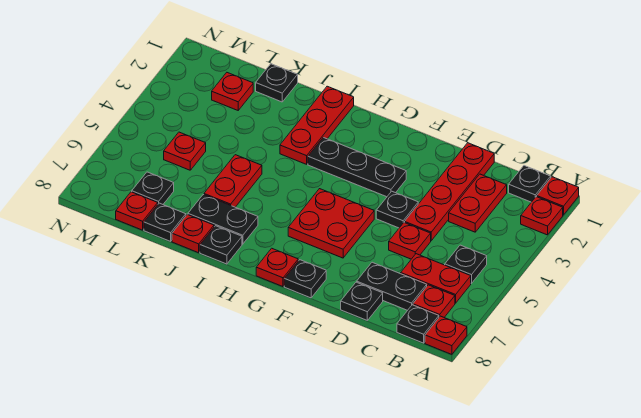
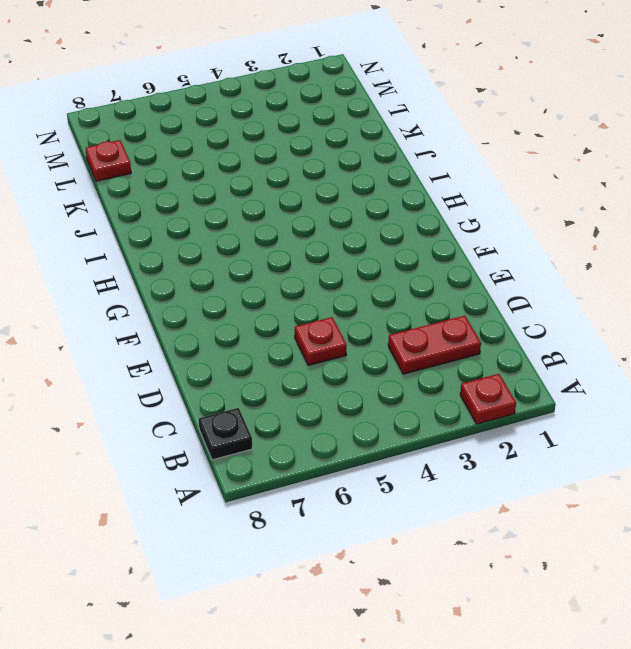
none -> red 1x1 plate [537,177,579,215]
none -> red 1x1 plate [425,316,467,354]
none -> black 1x1 plate [509,166,551,202]

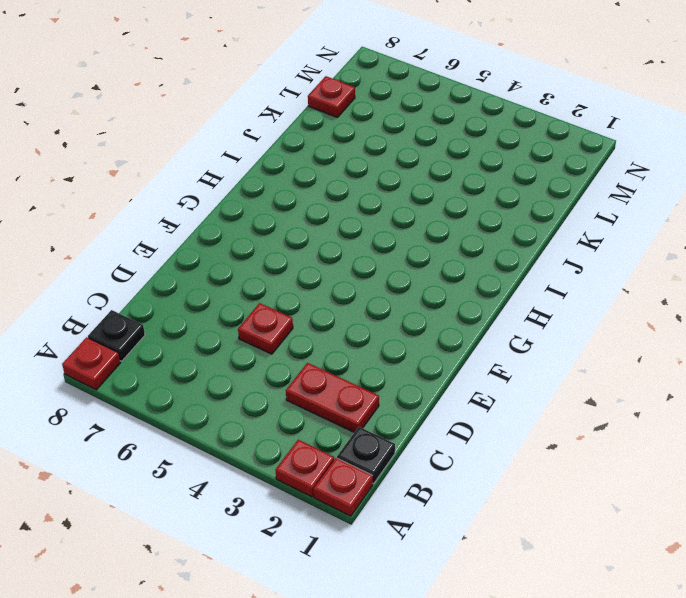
none -> black 1x1 plate [445,245,487,283]
none -> red 1x2 plate [401,254,471,303]
none -> red 1x1 plate [413,285,455,317]

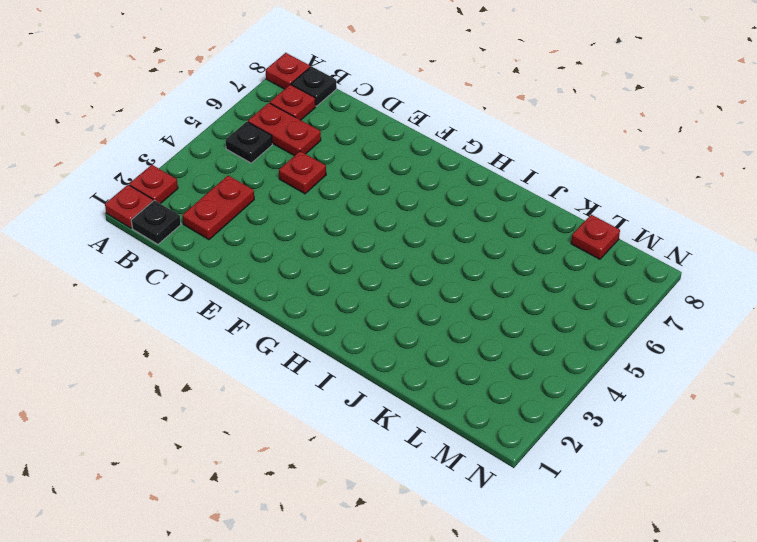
none -> black 1x2 plate [357,262,427,310]
none -> red 1x4 plate [405,143,494,241]
none -> black 1x1 plate [341,282,383,320]

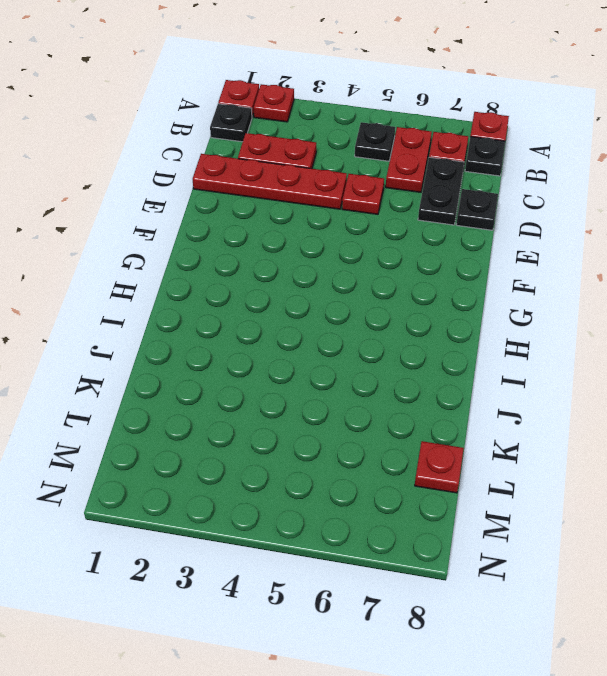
none -> black 1x1 plate [376,191,418,228]
none -> black 1x3 plate [308,137,406,197]
none -> red 2x2 plate [288,189,374,258]

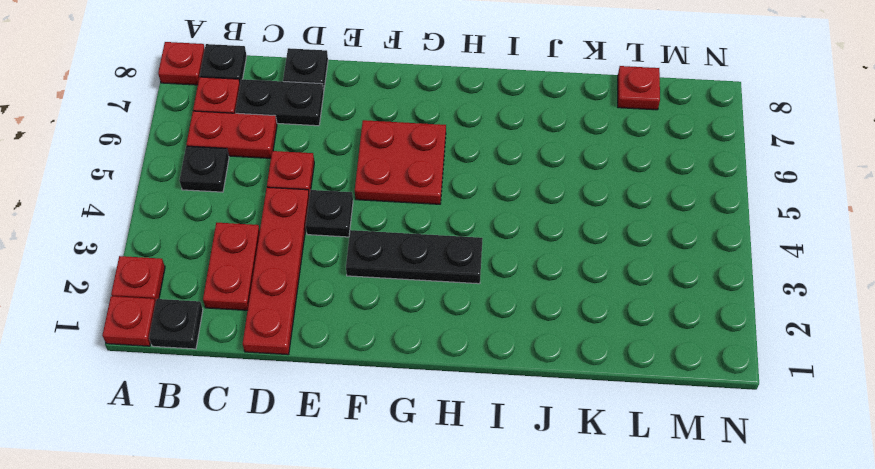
none -> black 1x1 plate [284,260,326,298]
none -> red 1x1 plate [256,248,298,287]
none -> red 1x3 plate [280,86,354,164]

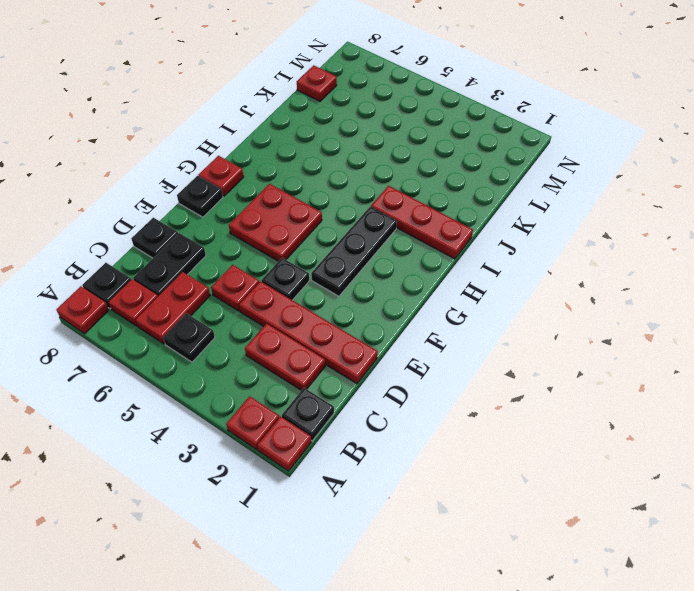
none -> black 1x2 plate [188,195,258,244]
none -> black 1x1 plate [200,226,242,264]
none -> red 1x2 plate [204,155,262,207]

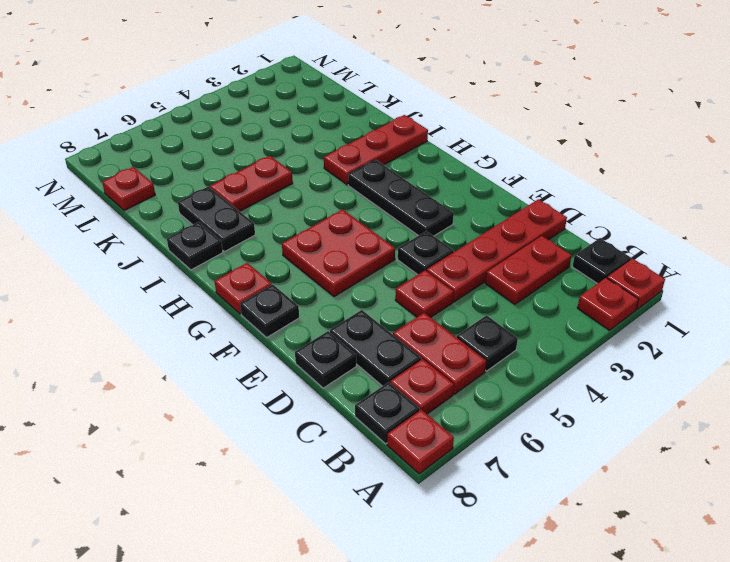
none -> red 1x1 plate [172,214,214,253]
none -> black 1x1 plate [256,64,298,102]
none -> black 1x1 plate [144,203,186,241]

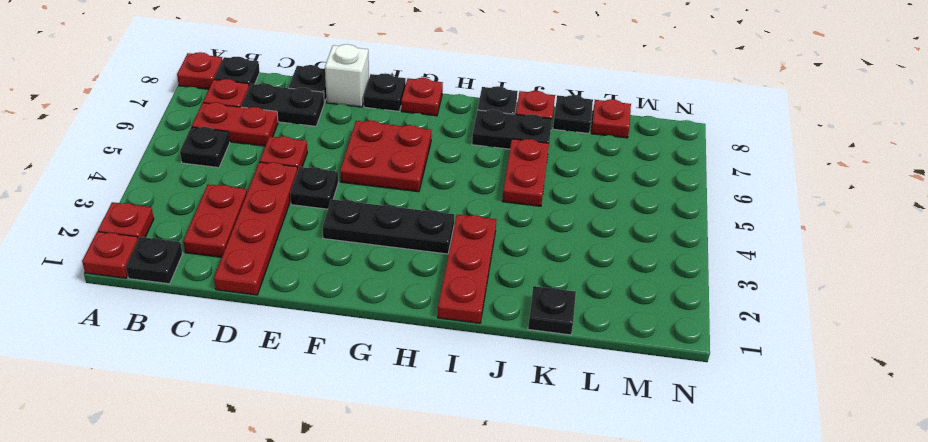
white 1x1 brick [325,44,369,107] -> none
none -> red 1x1 plate [212,73,253,110]
none -> red 1x1 plate [164,132,206,170]
none -> black 1x1 plate [132,172,174,204]

